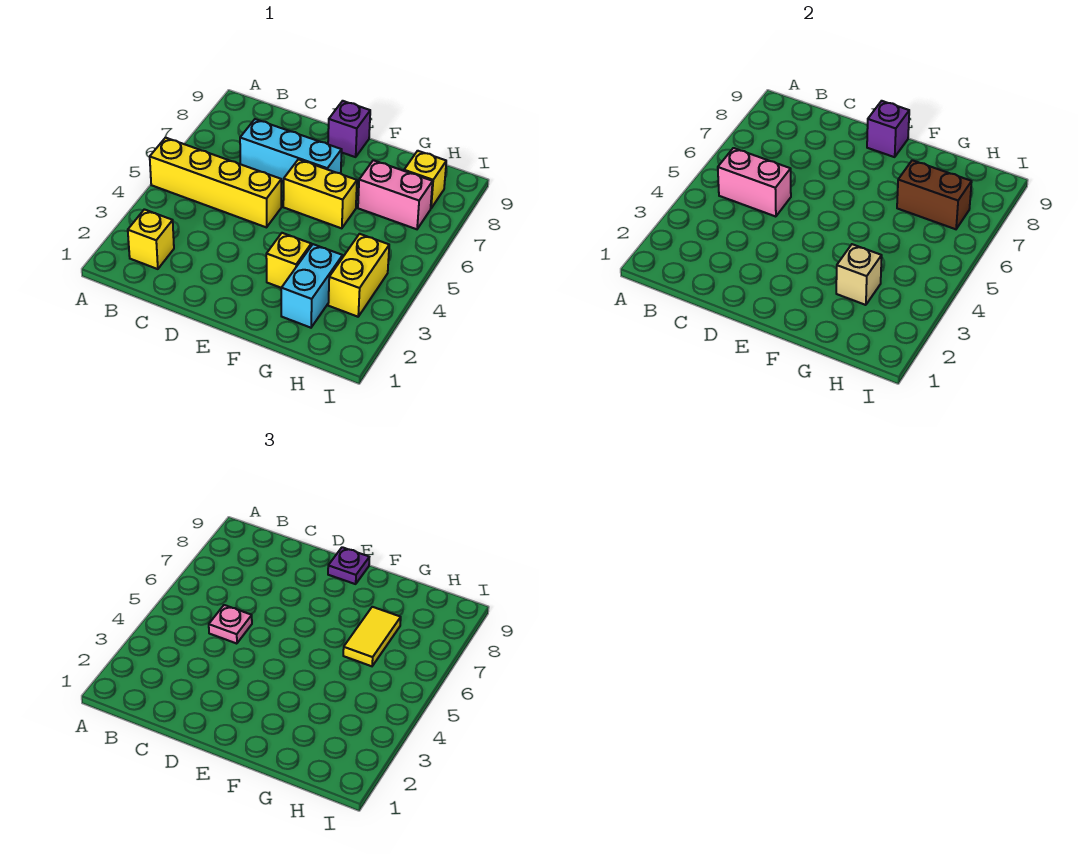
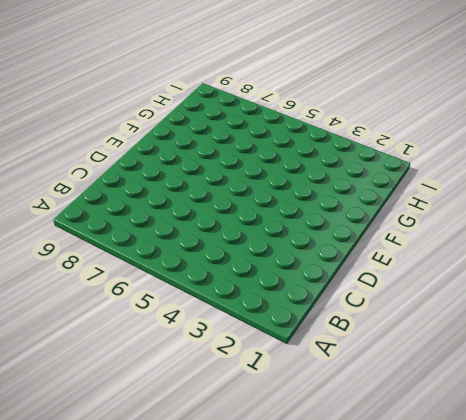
none -> yellow 1x4 brick [150,138,281,227]
none -> yellow 1x1 brick [128,209,174,269]
none -> cyan 1x3 brick [240,119,342,182]

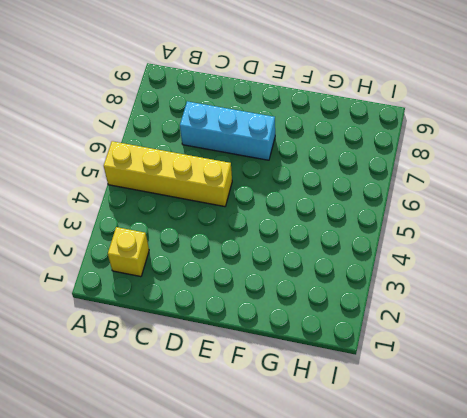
none -> yellow 1x2 brick [283,159,357,228]
none -> purple 1x1 brick [328,101,370,157]
none -> yellow 1x1 brick [266,233,311,288]

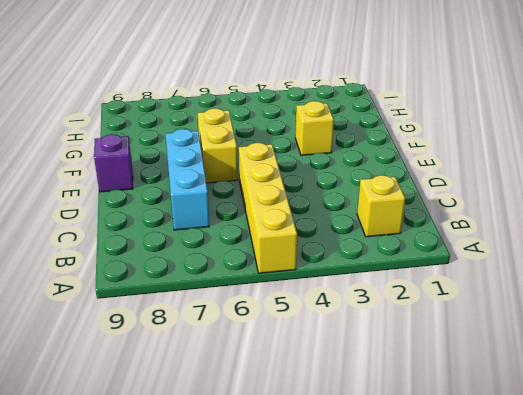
none -> cyan 1x2 brick [281,244,343,328]
none -> pink 1x2 brick [358,160,433,229]
none -> yellow 1x2 brick [328,234,389,317]

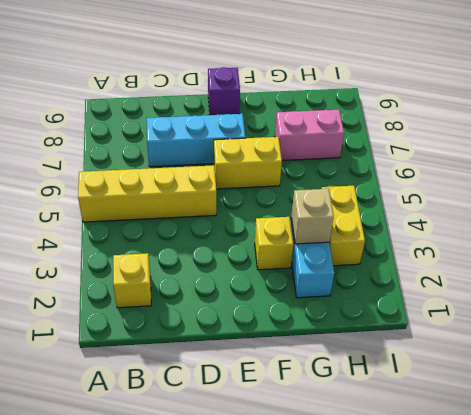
none -> yellow 1x1 brick [404,151,446,208]
none -> pink 1x2 brick [718,148,791,217]
none -> purple 1x1 brick [867,101,909,157]

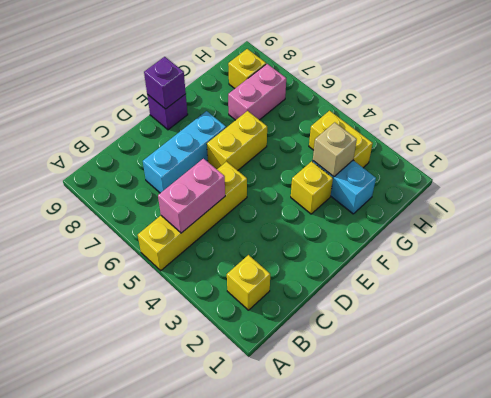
none -> brown 1x2 brick [897,160,972,229]
none -> pink 1x1 plate [209,605,252,644]
none -> purple 1x1 plate [328,547,369,584]

